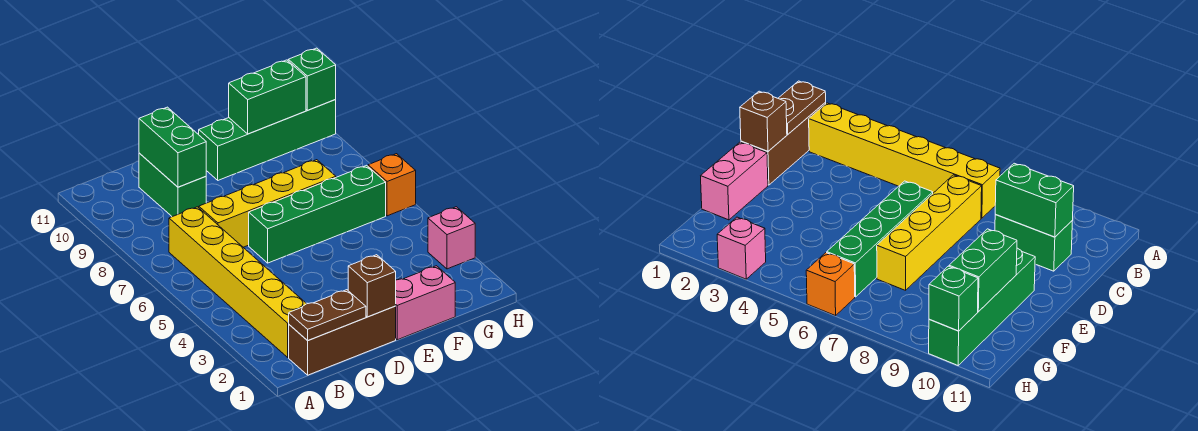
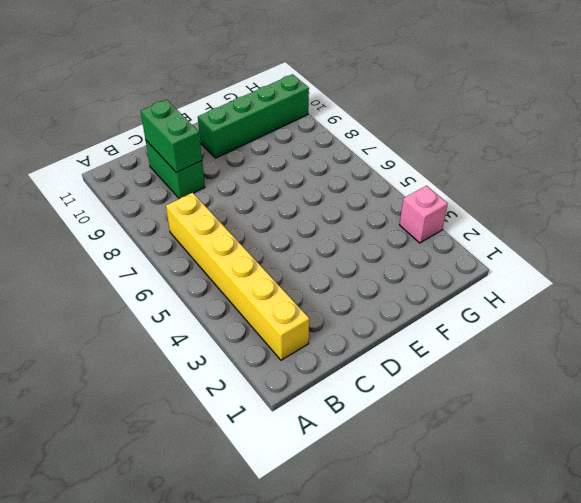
none -> brown 1x3 brick [289,306,396,375]
none -> yellow 1x4 brick [199,160,336,247]
none -> green 1x4 brick [249,165,386,263]

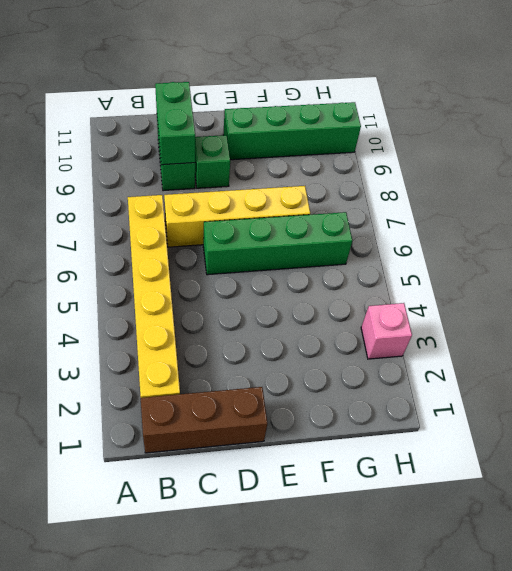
green 1x1 brick [195,135,230,188] -> green 1x1 brick moved to [288,48,336,110]
none -> pink 1x2 brick [396,266,455,340]
none -> orange 1x1 brick [368,154,416,216]
none -> brown 1x2 plate [289,290,366,341]

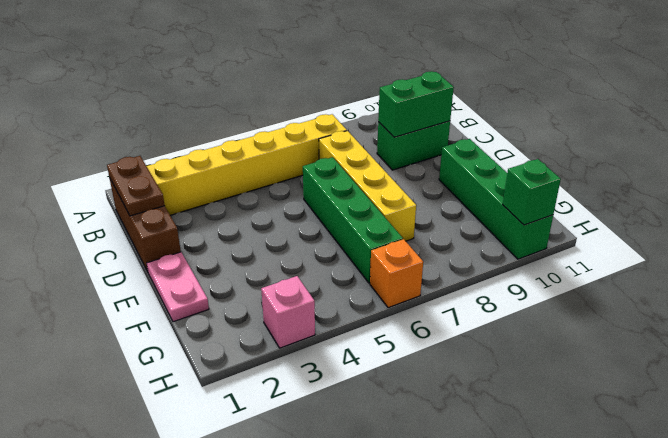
pink 1x2 plate [147,252,209,322] -> pink 1x2 brick [396,266,455,340]
none -> brown 1x1 brick [348,255,396,317]
none -> green 1x2 brick [229,60,306,134]

